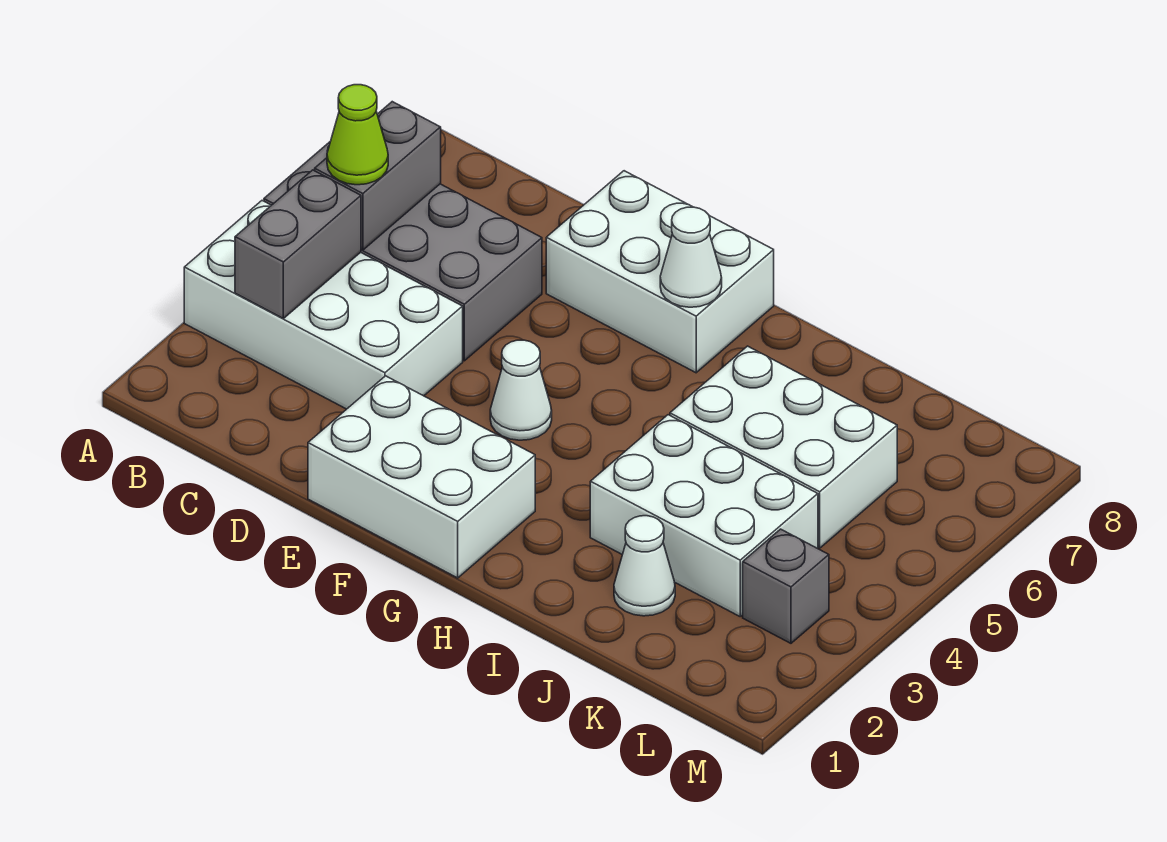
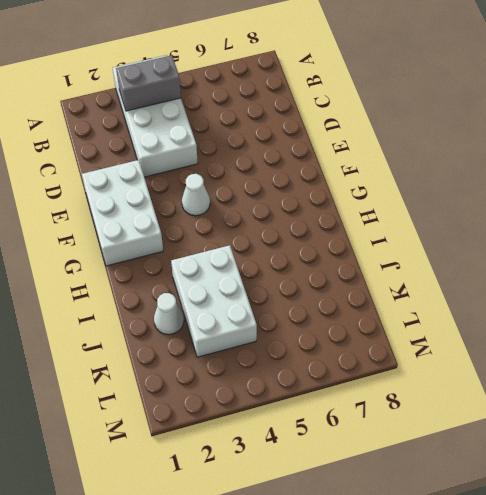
none -> grey 2x4 brick [264,142,542,361]
none -> white 2x3 brick [546,171,774,373]
none -> white 2x3 brick [670,346,897,548]

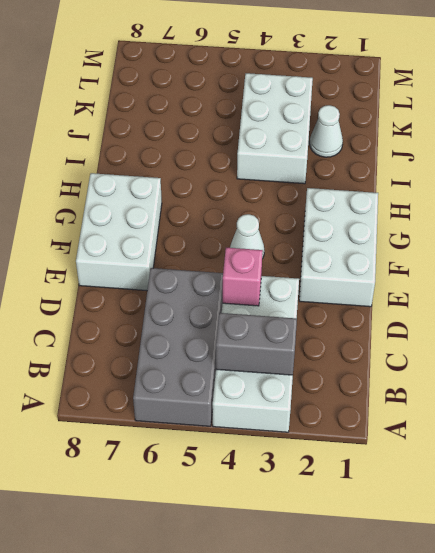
pink 1x1 brick [223,248,263,306] -> none
none -> white 2x3 brick [670,346,897,548]
none -> grey 1x1 brick [743,529,829,643]
none -> grey 1x2 brick [315,102,441,250]

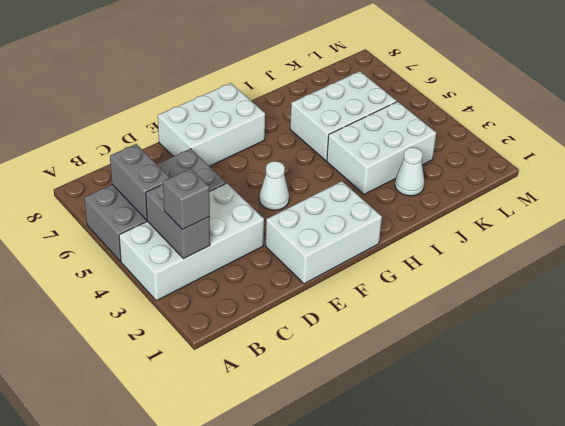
grey 1x1 brick [163,168,210,230] -> grey 1x1 brick moved to [743,529,829,643]
none -> white 1x1 cone [660,207,722,307]
none -> lime 1x1 cone [327,85,388,185]

